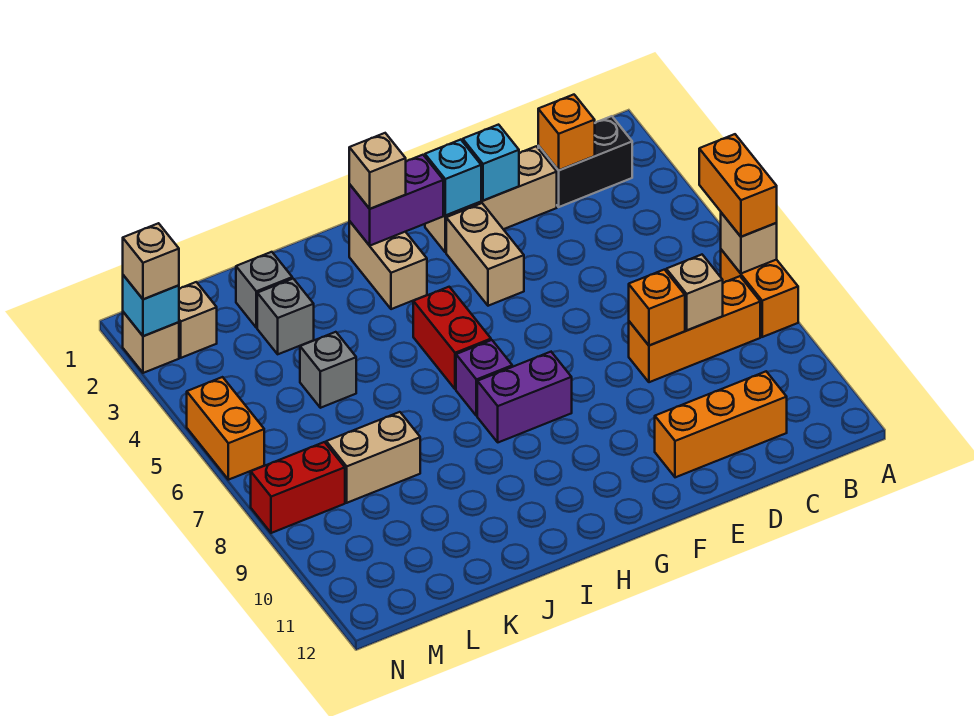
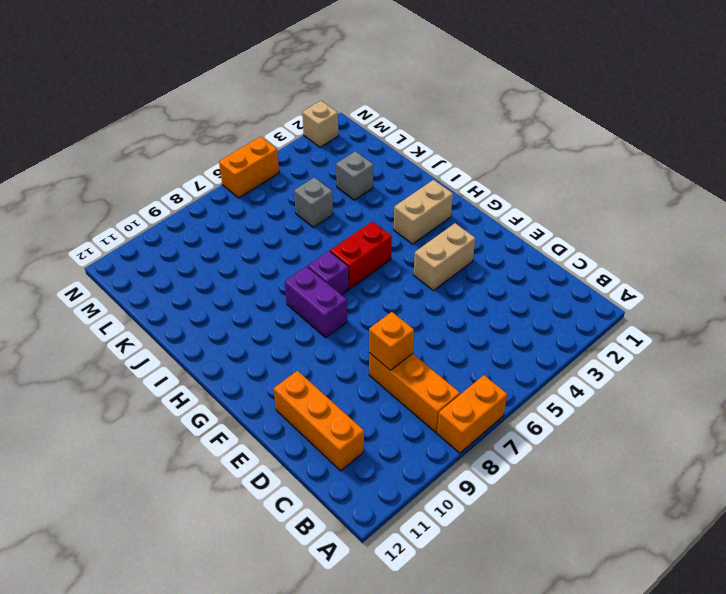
none -> black 1x2 brick [538,116,632,207]
none -> tan 1x3 brick [425,146,557,252]
none -> grey 1x1 brick [236,252,292,328]

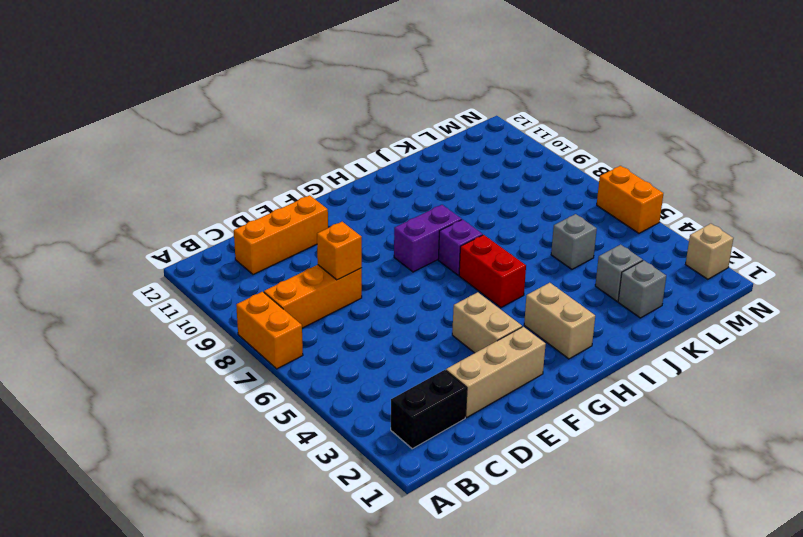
none -> tan 1x2 brick [326,412,420,503]
none -> tan 1x1 brick [179,282,217,358]
none -> red 1x2 brick [251,442,345,533]

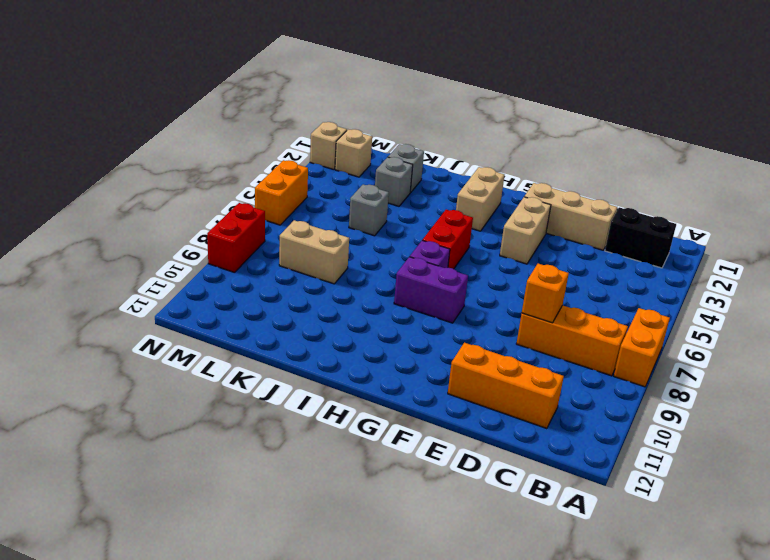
red 1x2 brick [207,203,265,273] -> red 1x2 brick turned to [251,442,345,533]
none -> tan 1x1 brick [721,213,777,273]
none -> orange 1x1 brick [538,95,595,170]
none -> tan 1x1 brick [666,255,723,330]

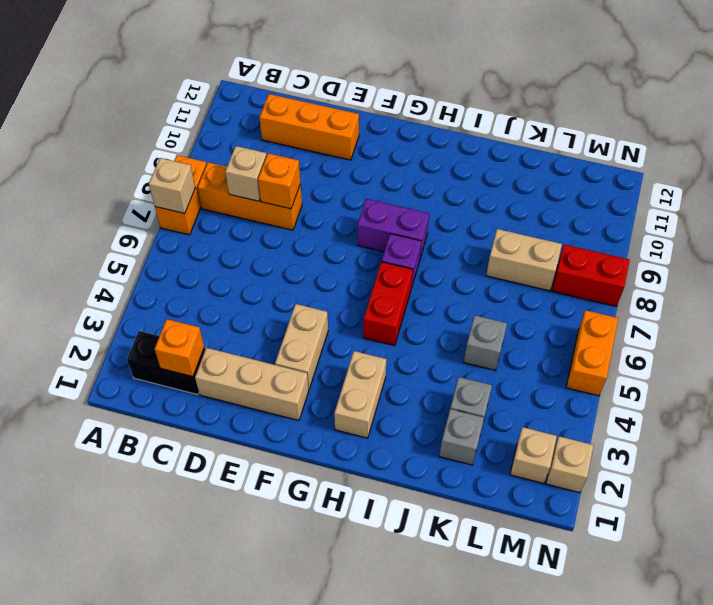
none -> cyan 1x1 brick [463,125,519,201]
none -> cyan 1x1 brick [425,140,481,215]
none -> purple 1x2 brick [349,155,443,246]

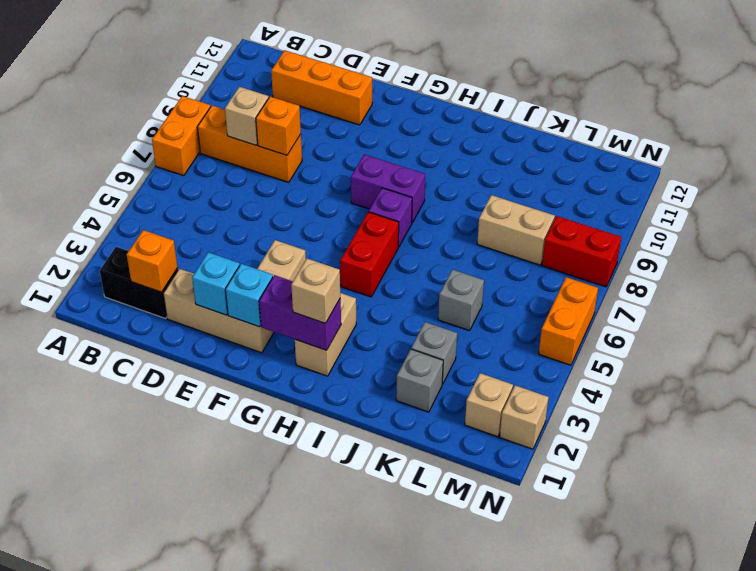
none -> tan 1x1 brick [721,213,777,273]
none -> cyan 1x1 brick [123,275,179,336]
none -> orange 1x2 brick [699,134,777,237]

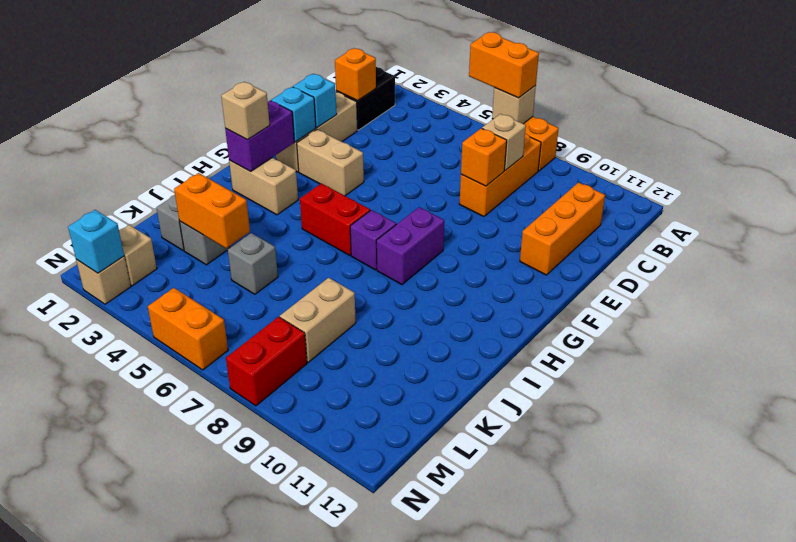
orange 1x2 brick [174,173,250,248] -> none
none -> tan 1x1 brick [123,223,179,299]

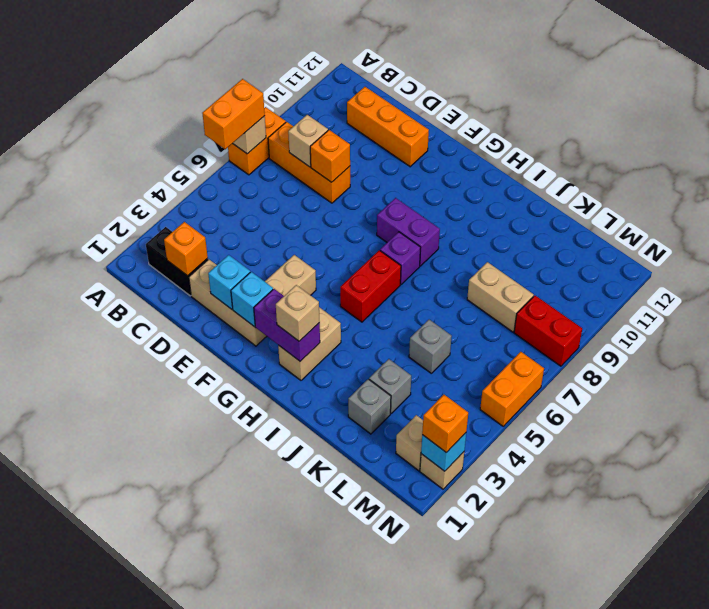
orange 1x1 brick [422,395,468,453] -> tan 1x1 brick [123,223,179,299]

